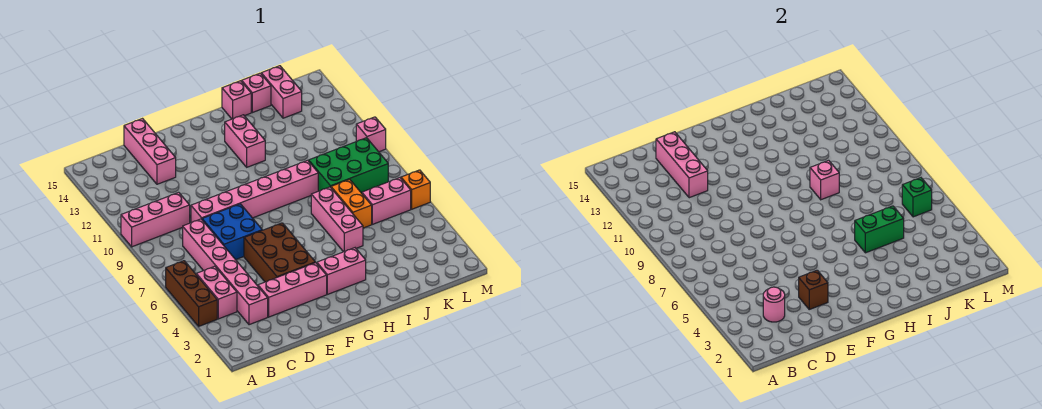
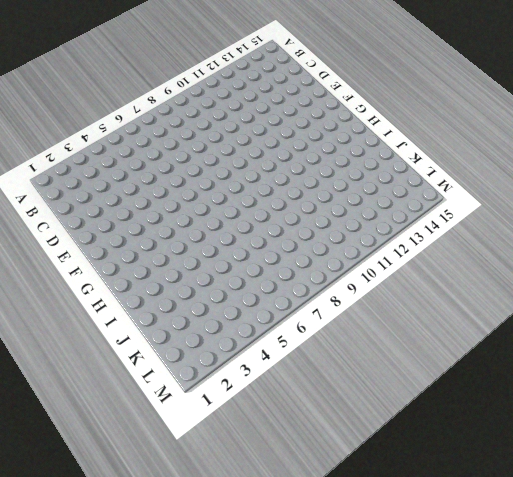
none -> brown 1x3 brick [166,261,217,326]
none -> pink 1x3 brick [121,192,190,247]
none -> pink 1x2 brick [196,266,237,319]

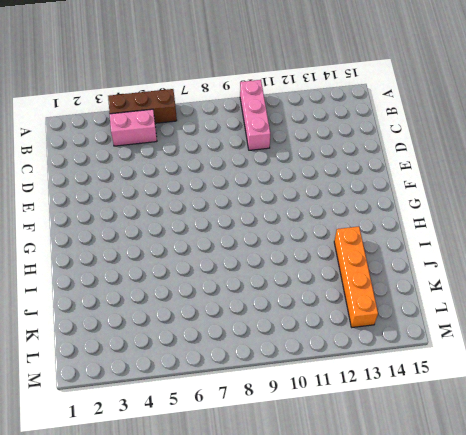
orange 1x4 brick [334,227,378,327] -> none
none -> pink 1x6 brick [183,219,268,325]
none -> pink 1x3 brick [258,263,327,317]
none -> blue 2x2 brick [202,204,262,260]

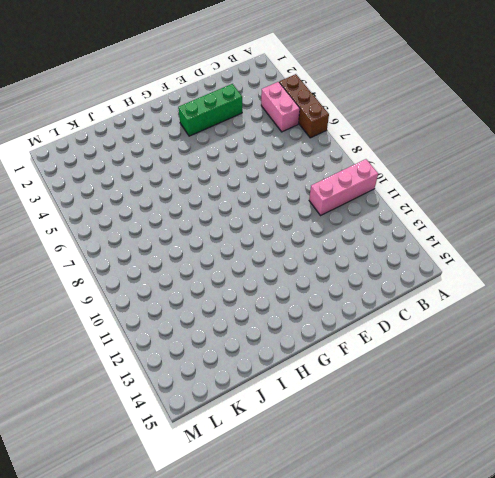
green 1x3 brick [178,84,242,136] -> pink 1x3 brick [258,263,327,317]
none -> pink 1x6 brick [183,219,268,325]
none -> blue 2x2 brick [202,204,262,260]
none -> pink 1x6 brick [191,160,318,223]

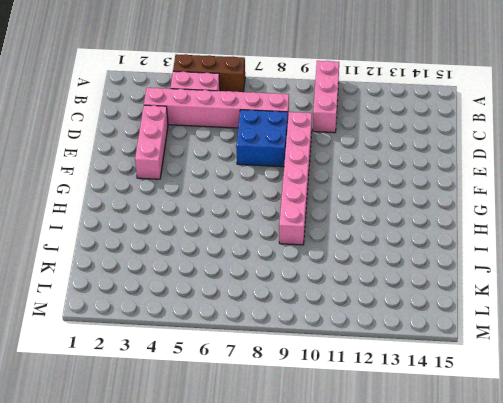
none -> pink 1x3 brick [124,119,176,184]
none -> brown 2x3 brick [244,223,315,282]
none -> pink 1x2 brick [317,248,366,294]

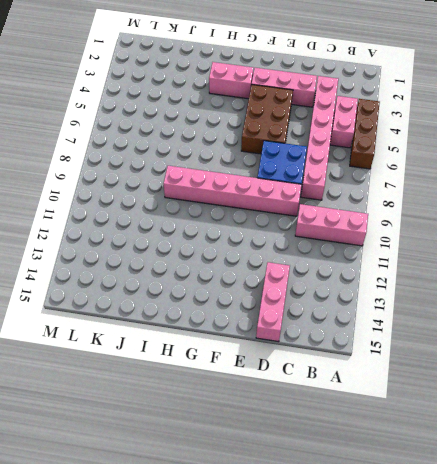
none -> pink 1x2 brick [225,115,265,167]
none -> pink 1x3 brick [311,187,363,252]
none -> pink 1x1 brick [222,81,251,119]

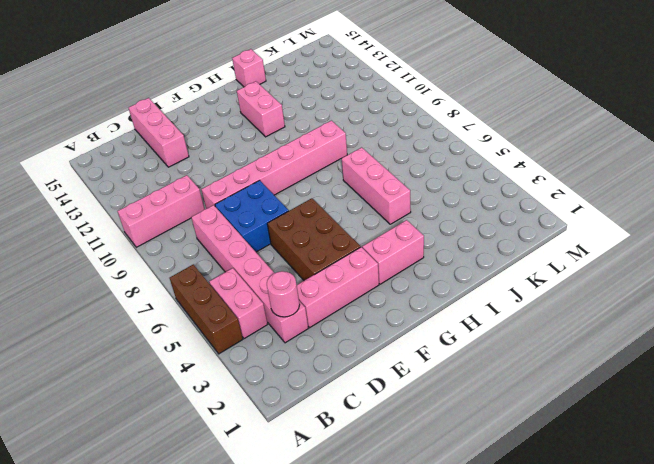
none -> orange 1x2 brick [331,179,372,228]
none -> green 2x3 brick [309,138,388,193]
none -> pink 1x1 brick [242,73,271,113]

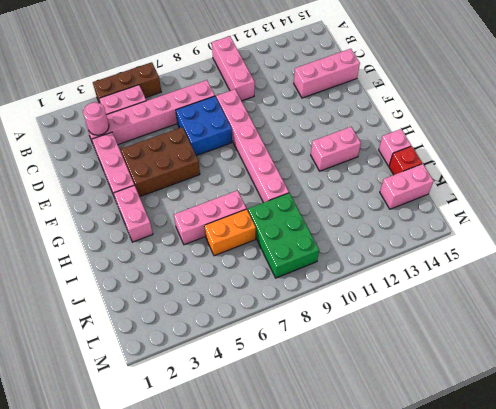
red 1x1 brick [389,146,422,175] -> pink 1x1 brick [242,73,271,113]
none -> pink 1x2 brick [362,178,411,224]
none -> orange 1x1 brick [401,170,430,209]
none -> pink 1x1 brick [356,117,386,152]

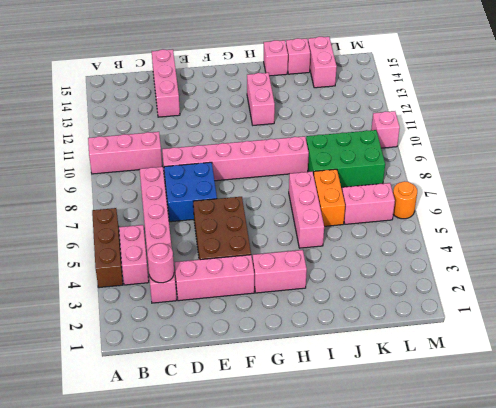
orange 1x1 round brick [393,181,417,219] -> orange 1x1 brick [401,170,430,209]
none -> pink 1x3 brick [656,132,708,198]
none -> brown 1x1 brick [799,270,828,309]
none -> green 1x2 brick [855,206,904,253]

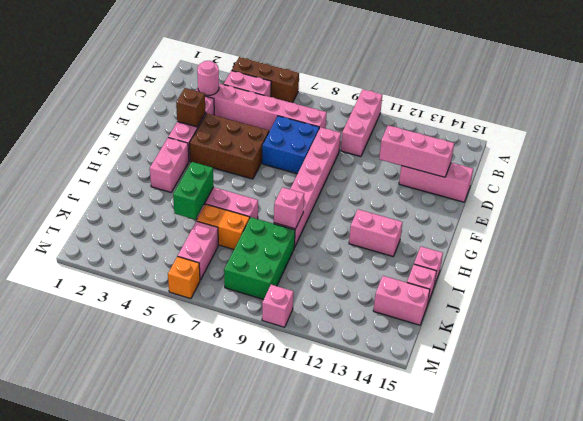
none -> green 1x1 brick [902,178,932,217]

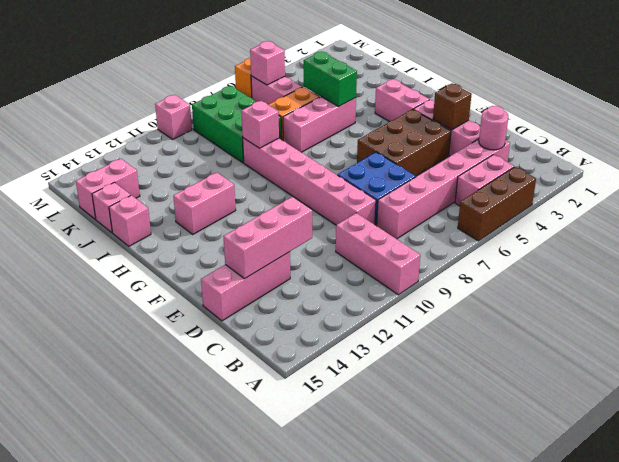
pink 1x1 brick [250,41,285,85] -> green 1x1 brick [902,178,932,217]

